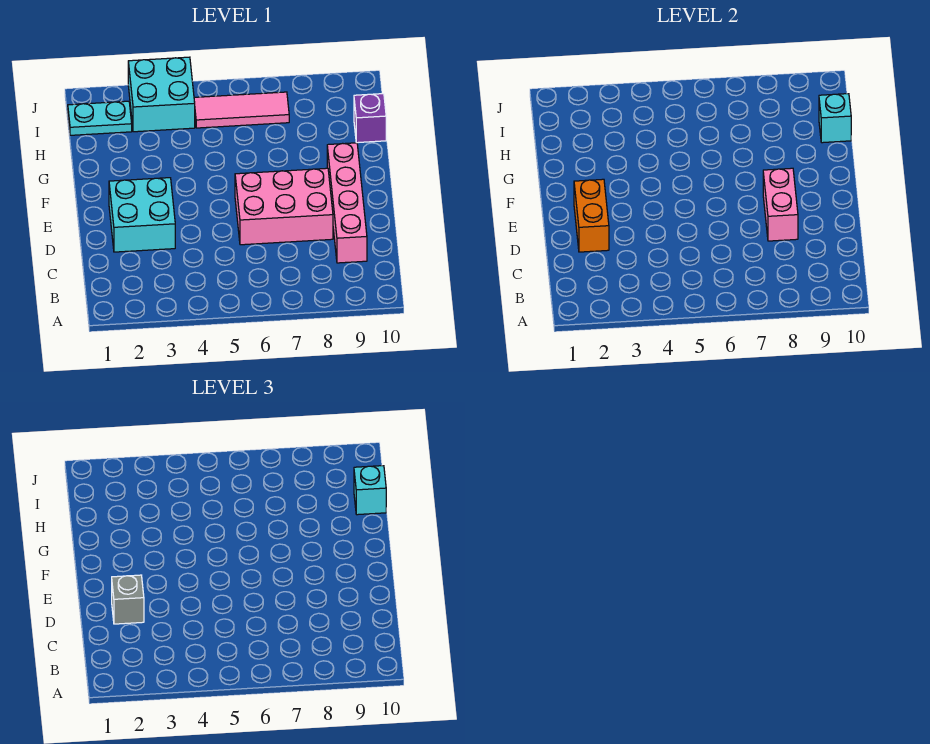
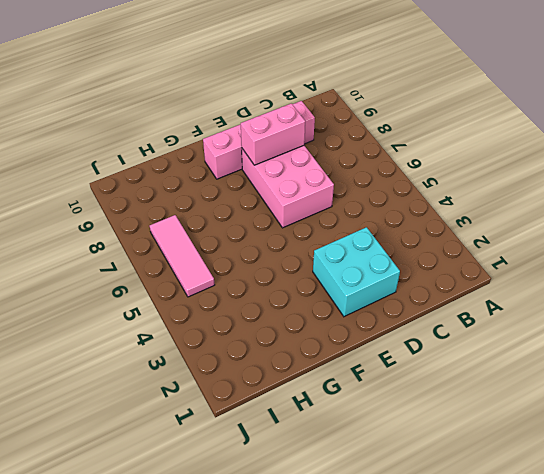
none -> purple 1x1 brick [354,94,386,143]
none -> cyan 1x2 plate [68,101,132,135]
none -> cyan 2x2 brick [128,57,195,132]

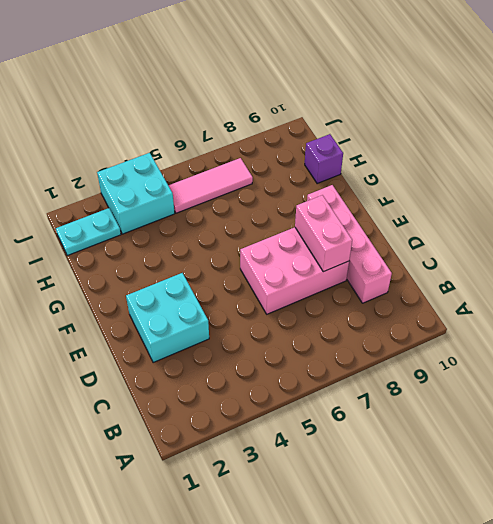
none -> orange 1x2 brick [574,179,609,252]
none -> cyan 1x1 brick [819,94,851,143]
none -> grey 1x1 brick [112,575,144,624]

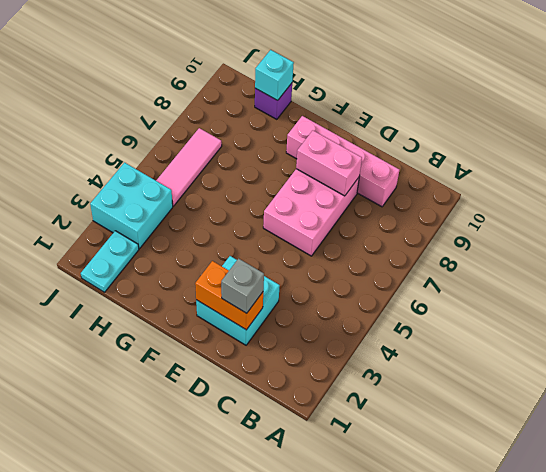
none -> cyan 1x1 brick [354,466,386,515]

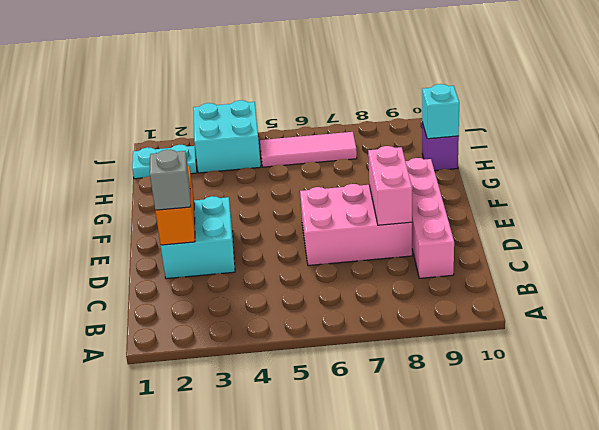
none -> cyan 1x1 brick [354,466,386,515]

